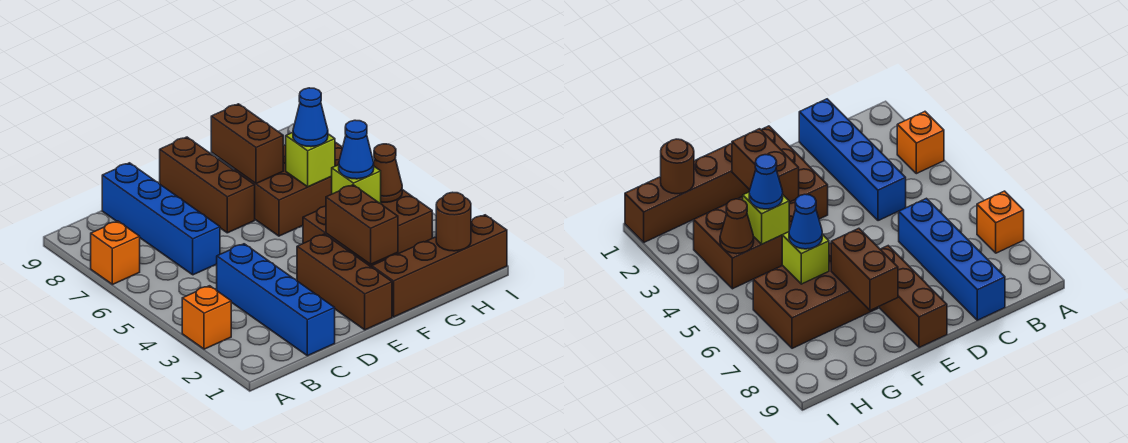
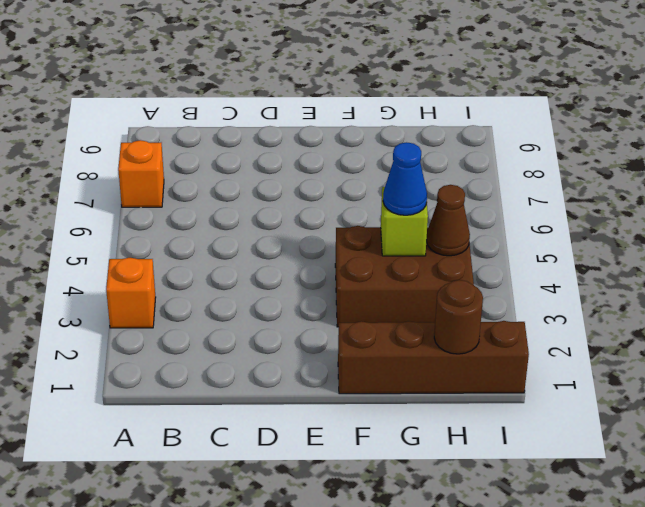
none -> blue 1x4 brick [217,244,335,356]
none -> blue 1x4 brick [102,163,220,275]
none -> brown 1x3 brick [297,234,392,330]

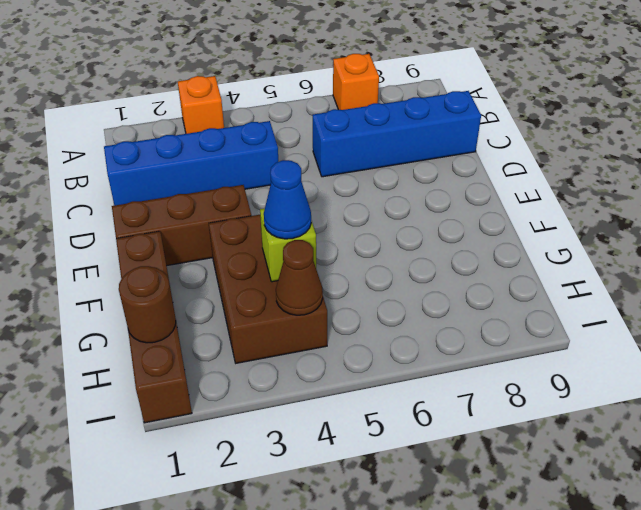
none -> brown 1x3 brick [160,137,255,233]
none -> brown 2x3 brick [234,142,343,236]
none -> brown 1x2 brick [326,185,398,264]

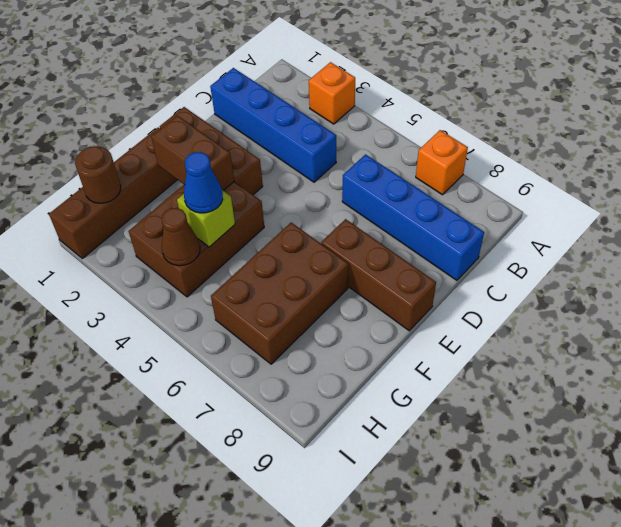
none -> brown 1x2 brick [211,104,283,184]
none -> lime 1x1 brick [286,133,335,187]
none -> blue 1x1 cone [293,88,328,147]

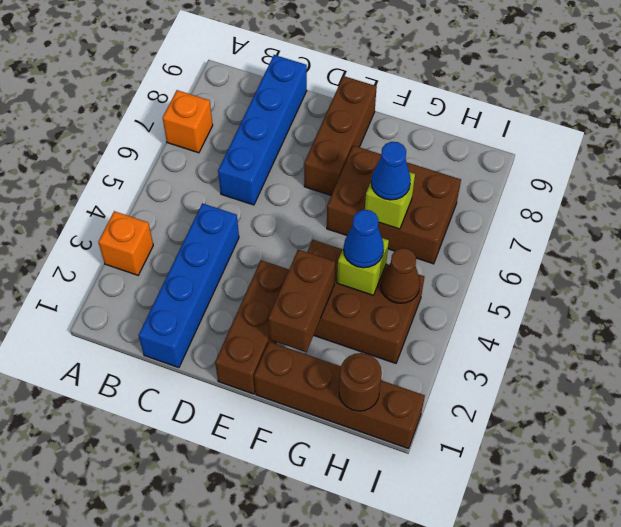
none -> brown 1x2 brick [211,104,283,184]

